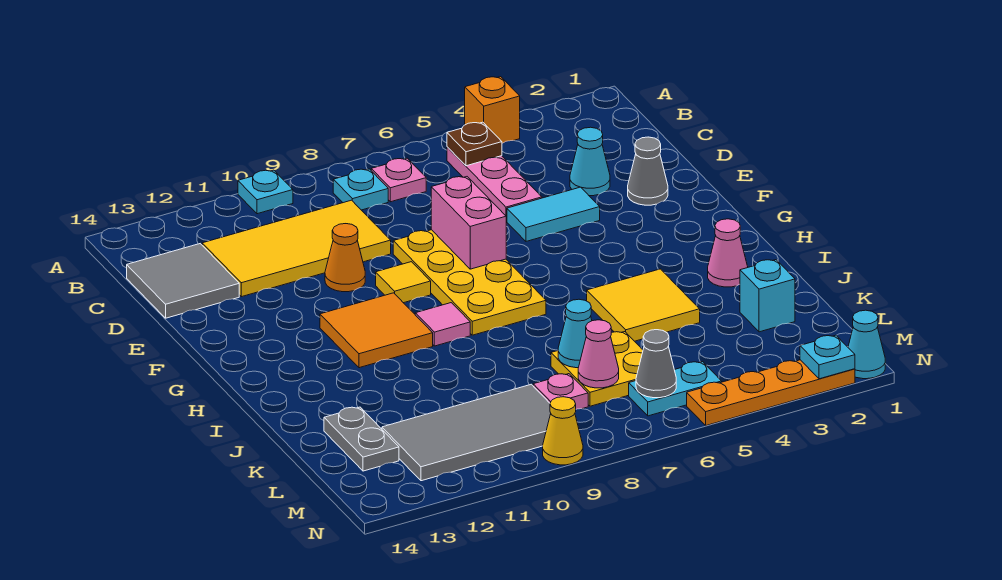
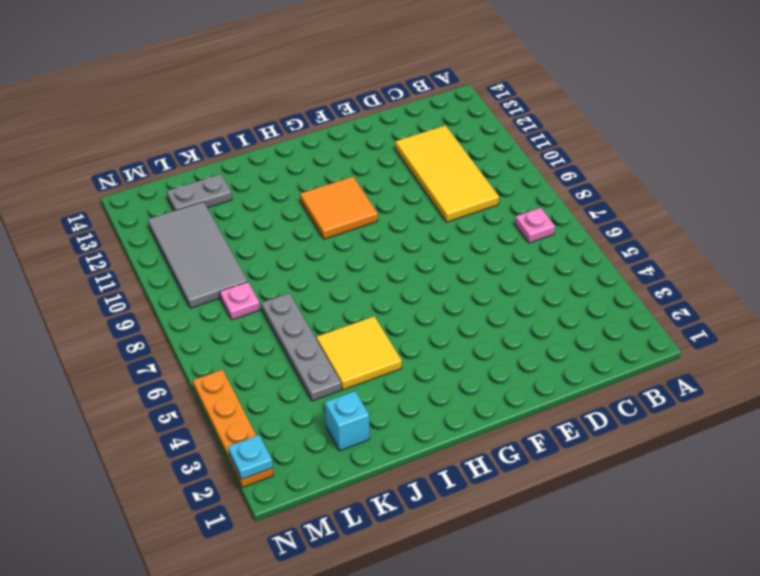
grey 1x4 plate [261,293,341,401] -> yellow 2x2 plate [551,332,643,406]
none -> orange 1x1 brick [465,77,520,143]
none -> cyan 1x1 plate [238,170,293,214]
none -> pink 1x3 plate [447,147,542,221]
none -> cyan 1x1 plate [333,169,388,210]

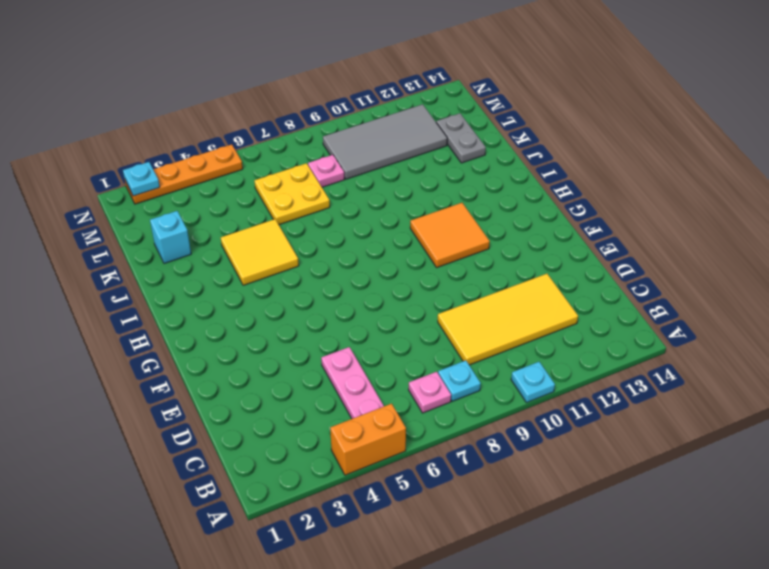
orange 1x2 brick [330,404,406,475] -> orange 1x1 brick [465,77,520,143]
none -> grey 2x2 tile [127,244,239,318]
none -> cyan 1x1 cone [570,127,610,196]
none -> grey 1x1 cone [628,137,668,205]
none -> cyan 1x2 tile [507,187,600,241]

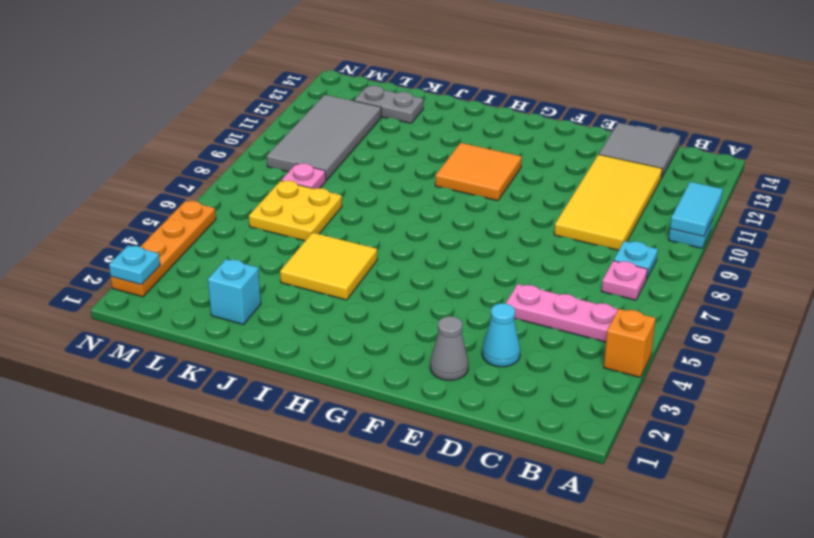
cyan 1x2 tile [670,182,723,237] -> cyan 1x2 tile moved to [507,187,600,241]
none -> yellow 2x4 plate [393,230,546,335]
none -> orange 1x1 cone [325,224,365,292]
none -> yellow 1x1 tile [376,262,431,303]
none -> pink 1x1 tile [415,303,470,346]

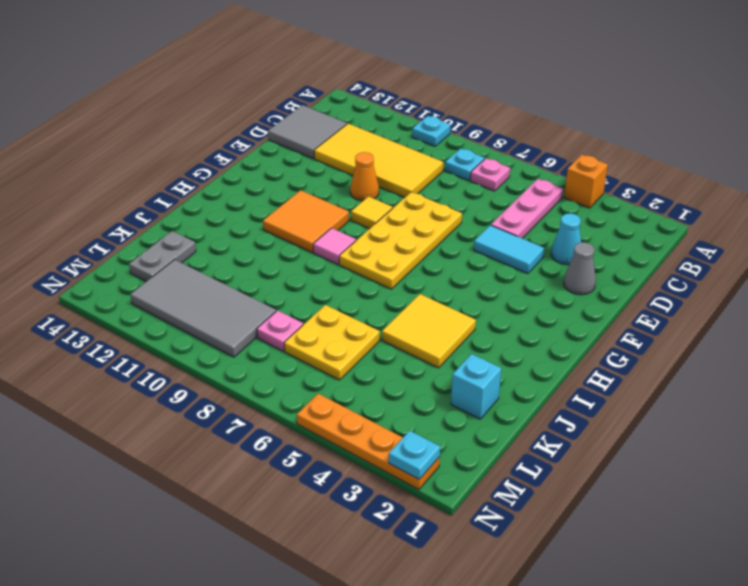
none -> pink 1x1 cone [708,219,748,287]
none -> cyan 1x2 plate [629,362,722,416]
none -> cyan 1x1 cone [848,310,885,379]
none -> yellow 1x1 cone [543,397,583,465]

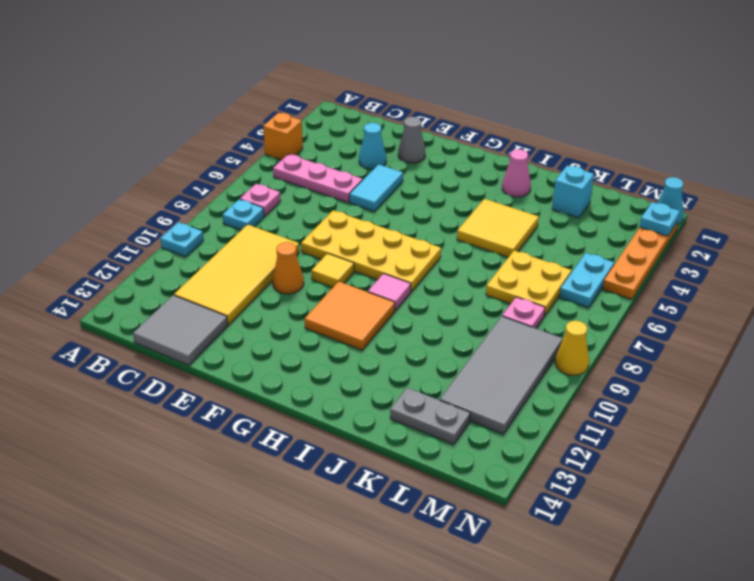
none -> brown 1x1 plate [447,122,502,166]
none -> pink 1x2 brick [431,177,506,269]
none -> cyan 1x1 cone [558,299,592,368]
none -> pink 1x1 cone [578,320,619,388]

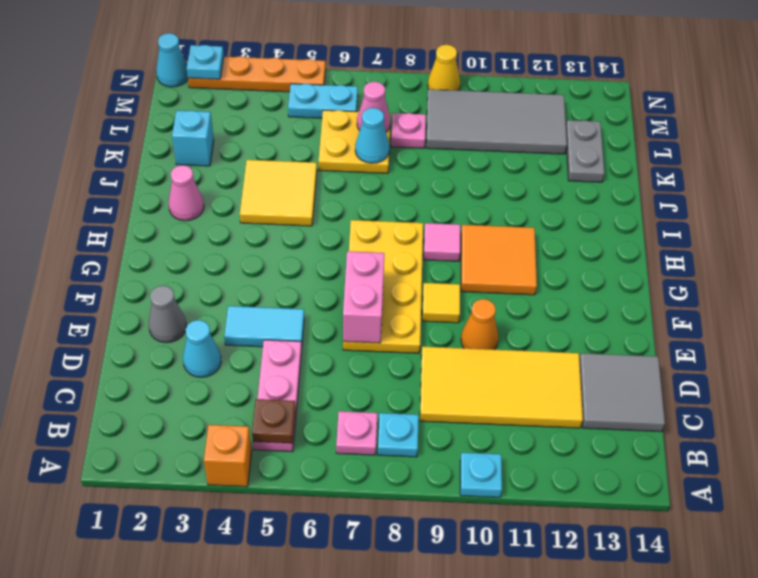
none -> grey 1x1 cone [636,330,676,398]

